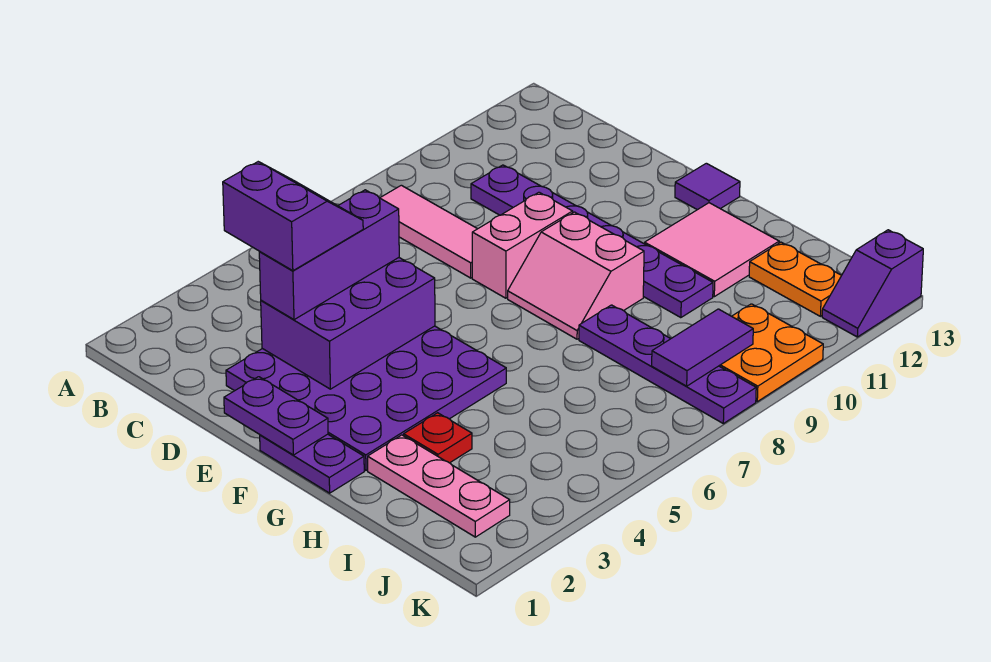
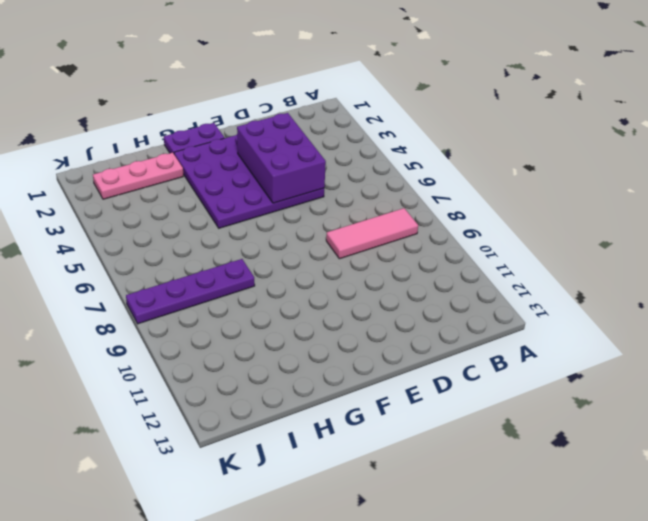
none -> purple 1x6 plate [471,165,713,318]
none -> pink 1x2 brick [472,192,573,298]
none -> pink 2x2 slope [508,212,644,339]

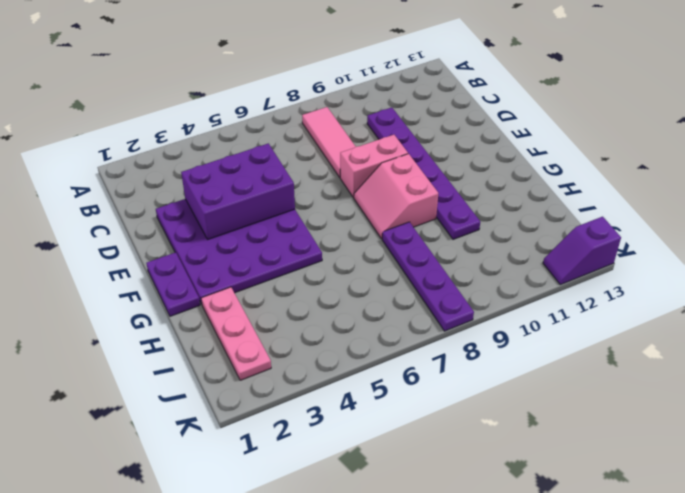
none -> purple 1x1 tile [675,163,740,210]
none -> pink 2x2 tile [645,203,779,297]
none -> red 1x1 plate [404,413,472,463]

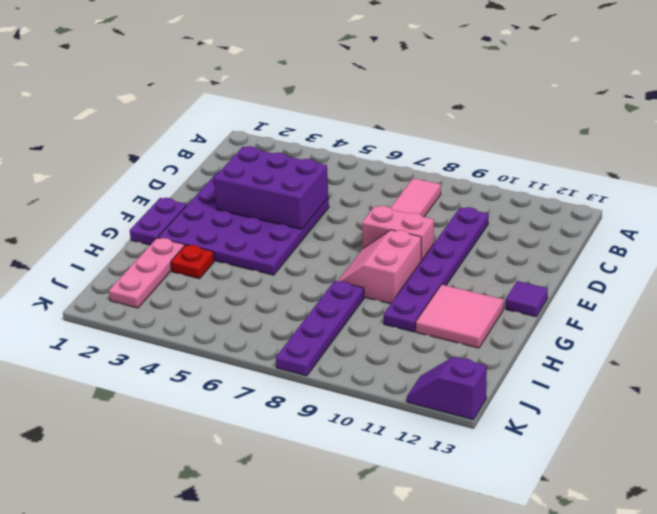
none -> orange 1x2 plate [749,242,841,316]
none -> orange 2x2 plate [719,304,823,402]
none -> purple 1x2 plate [224,377,328,455]

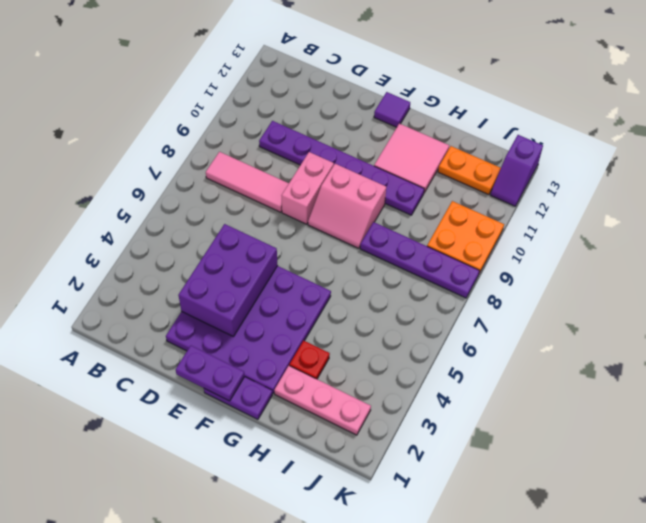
none -> purple 1x2 tile [652,309,753,386]
none -> purple 1x3 brick [259,190,399,320]
none -> purple 2x2 slope [223,162,363,271]

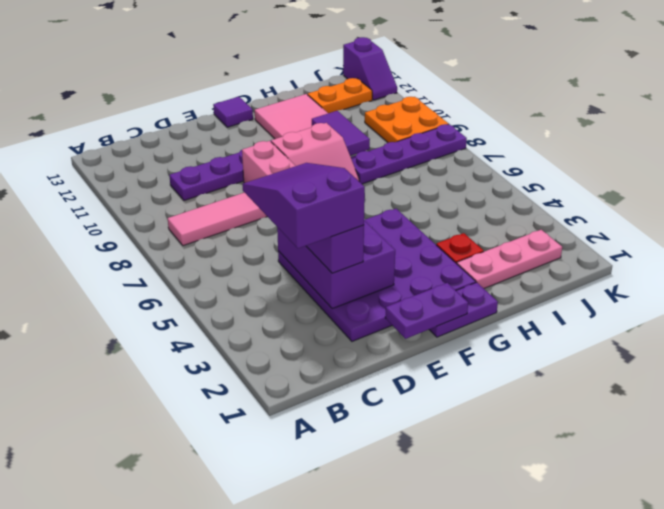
purple 2x3 slope [243,163,365,248] -> purple 2x2 slope [223,162,363,271]
purple 1x2 tile [312,111,370,156] -> purple 1x2 tile moved to [652,309,753,386]

